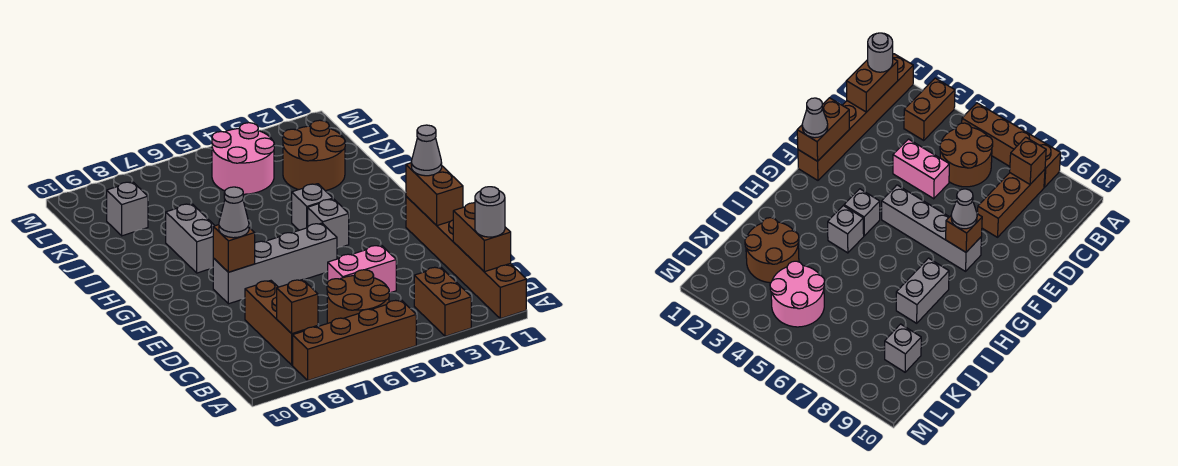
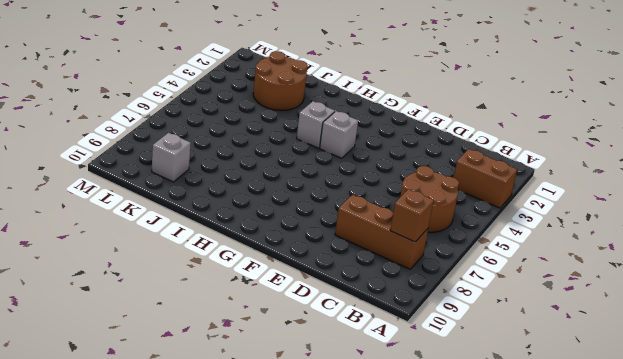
none -> brown 1x6 brick [406,196,526,319]
none -> brown 1x4 brick [293,300,416,380]
none -> pink 1x2 brick [328,245,396,293]

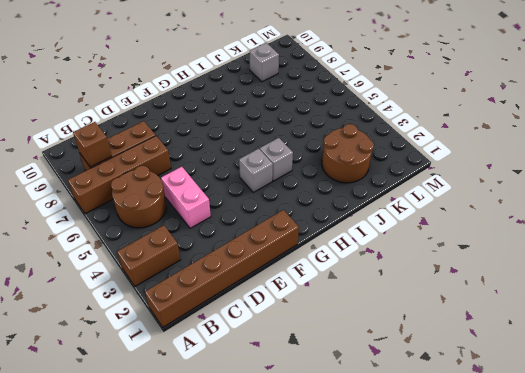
brown 1x4 brick [68,136,171,214] -> brown 1x4 brick turned to [293,300,416,380]
none -> grey 1x4 brick [213,223,337,304]
none -> grey 1x2 brick [166,204,215,273]
none -> pink 2x2 round brick [212,123,274,194]

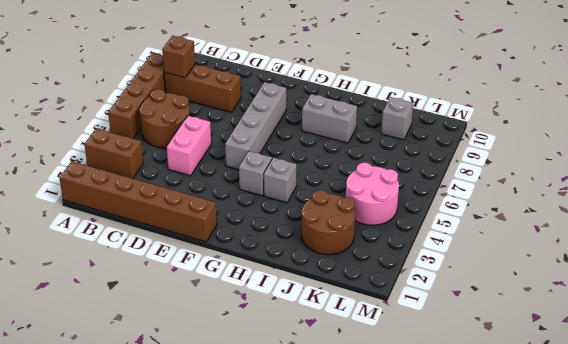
none -> brown 1x2 brick [453,203,511,272]
none -> brown 1x2 brick [406,163,463,226]
none -> brown 1x1 brick [213,225,255,272]

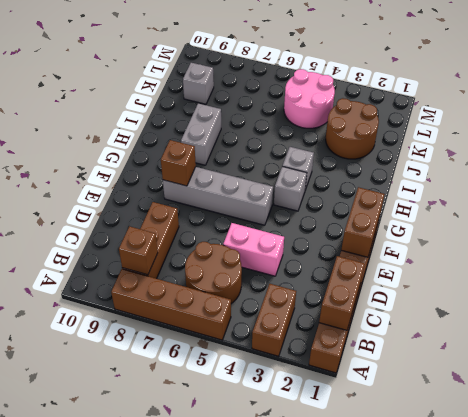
none -> grey 1x1 round brick [475,187,505,237]
none -> grey 1x1 cone [411,125,442,176]
none -> grey 1x1 cone [219,187,249,238]

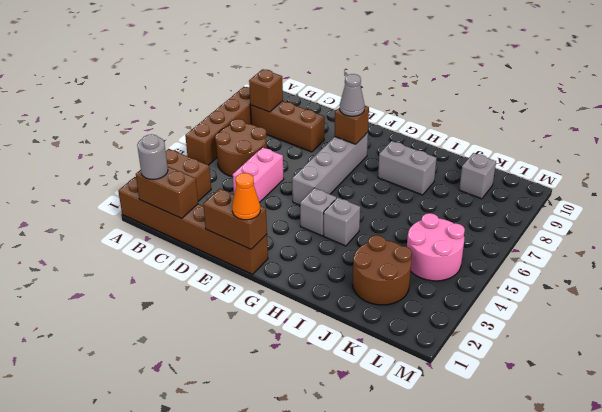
orange 1x1 cone [232,173,260,220] -> grey 1x1 cone [411,125,442,176]

